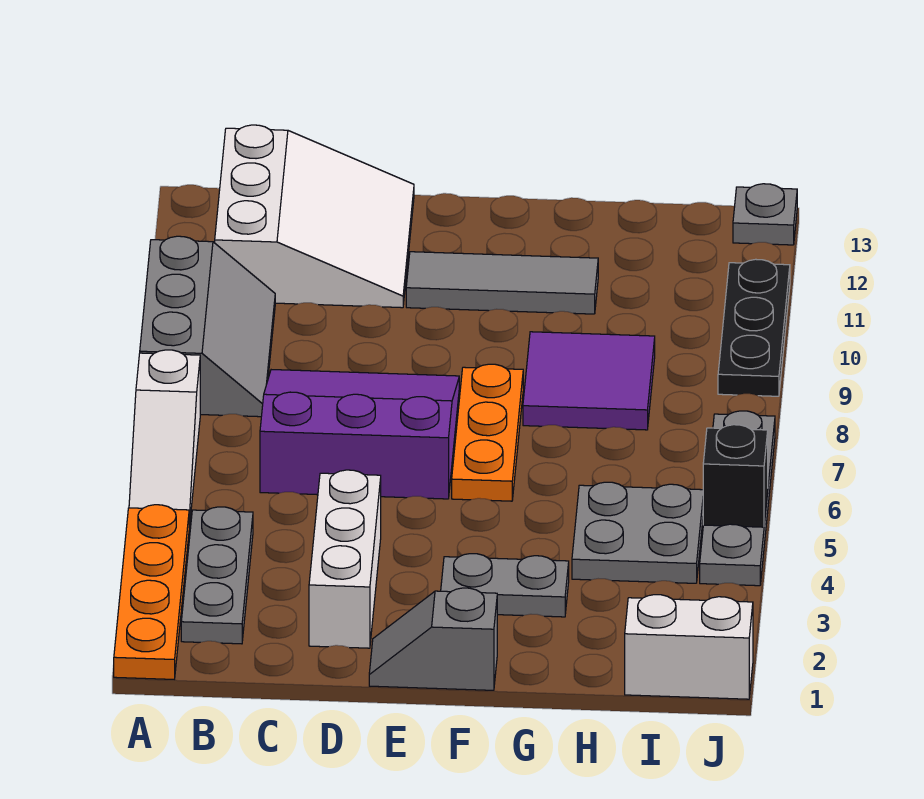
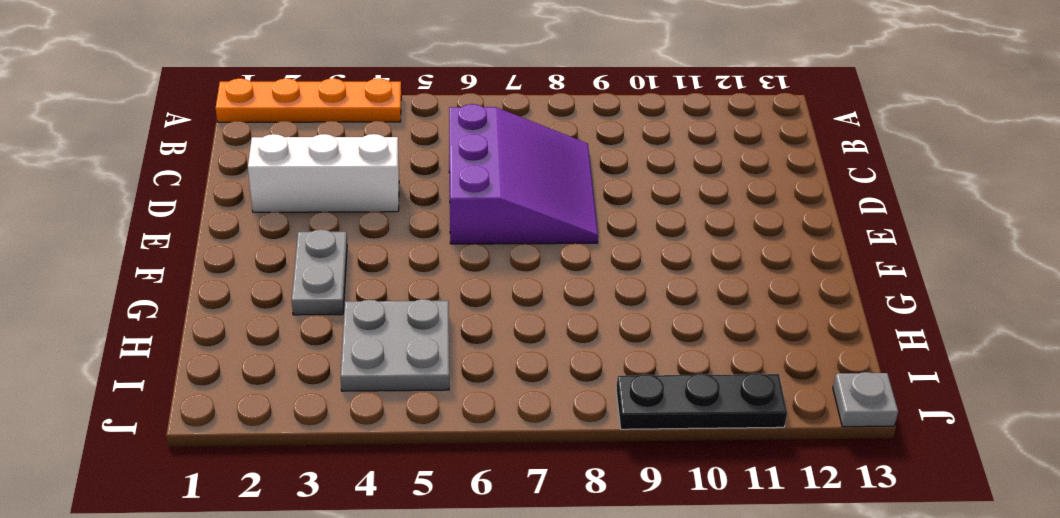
none -> white 1x3 slope [129,350,200,527]
none -> grey 2x3 slope [140,236,275,417]
none -> grey 1x3 plate [181,507,253,644]

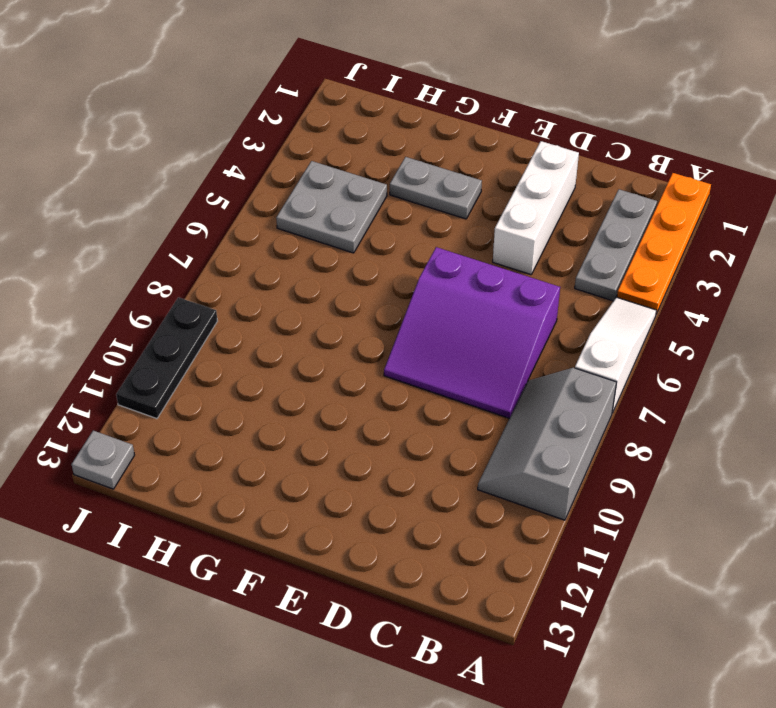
none -> white 3x3 slope [215,125,414,308]
none -> grey 1x2 slope [369,588,497,690]
none -> grey 1x3 tile [406,252,598,314]

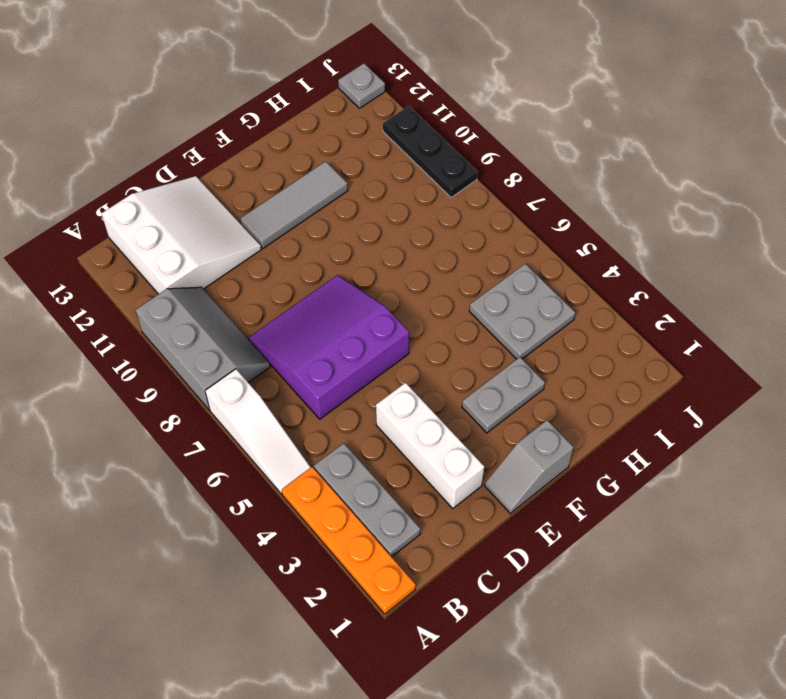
none -> orange 1x3 plate [452,364,523,501]
none -> purple 2x2 tile [523,332,655,430]
none -> white 1x2 brick [625,595,753,699]

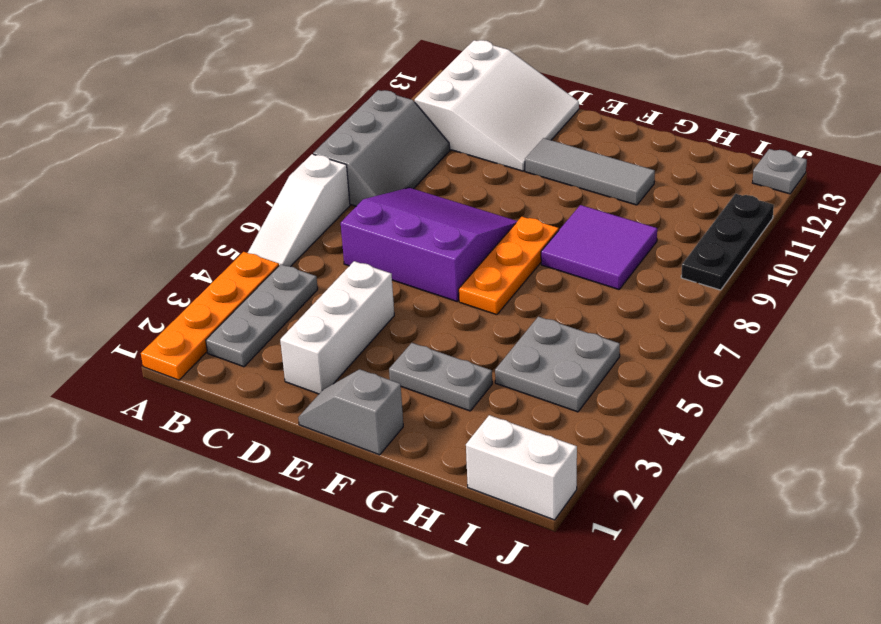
none -> grey 1x4 plate [700,411,775,586]
none -> black 1x1 brick [703,425,768,527]

